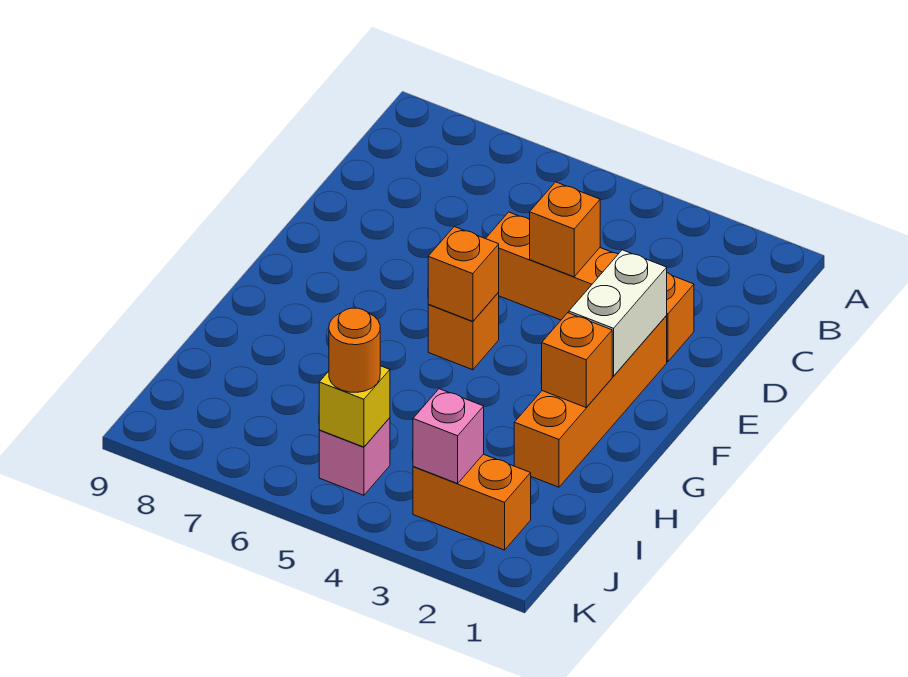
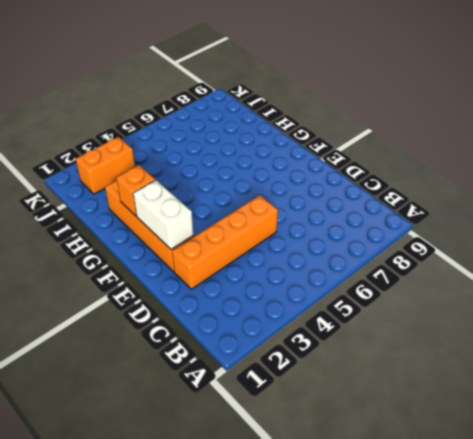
none -> orange 1x1 brick [428,292,499,370]
none -> pink 1x1 brick [319,418,390,495]
none -> orange 1x1 brick [530,182,600,277]

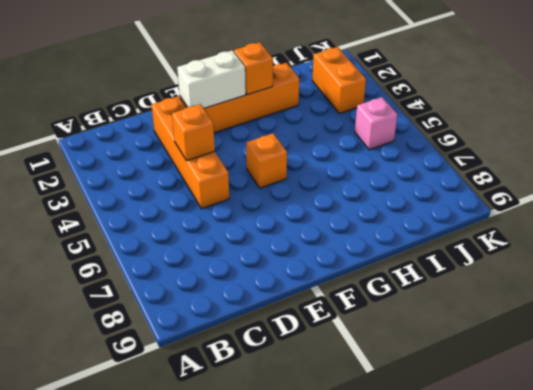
none -> orange 1x1 brick [428,226,499,321]
none -> pink 1x1 brick [413,389,484,484]
none -> yellow 1x1 brick [319,366,390,447]

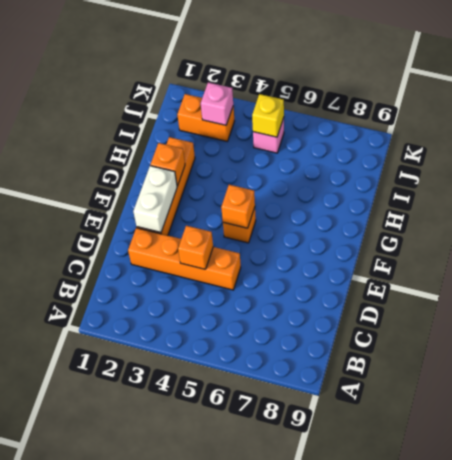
none -> orange 1x1 round brick [329,308,380,392]

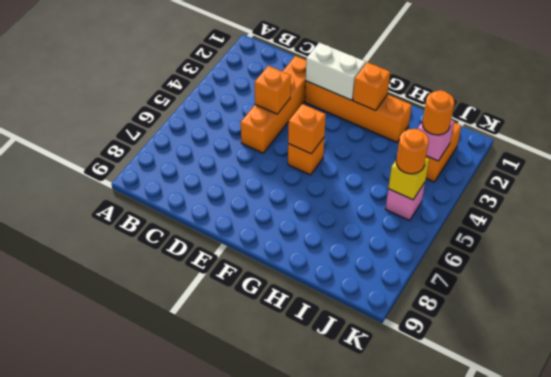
orange 1x1 round brick [422,90,454,135] -> none

